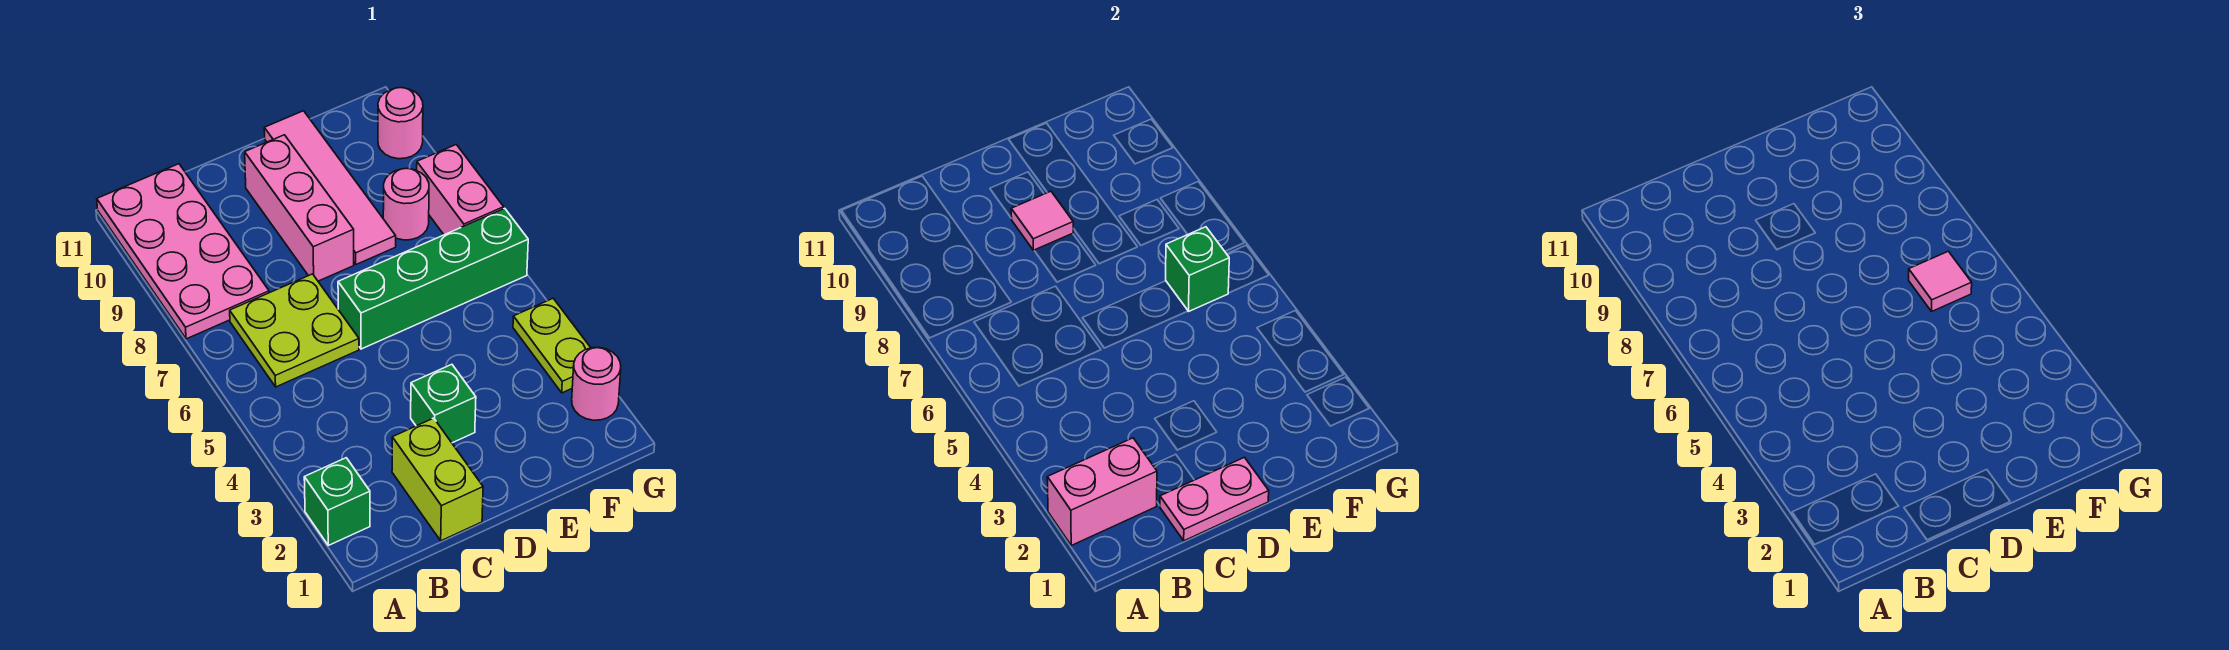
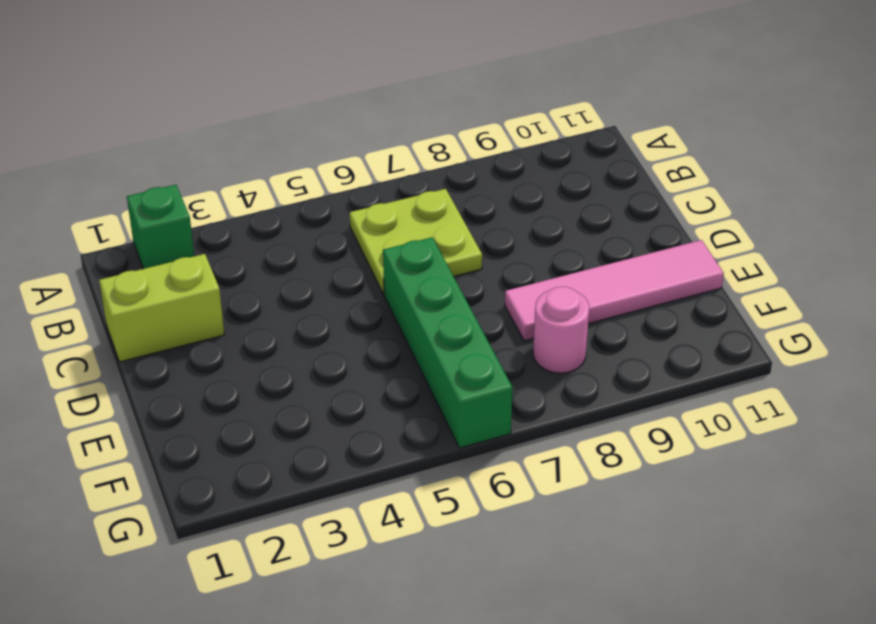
none -> pink 2x4 plate [97,164,269,339]
none -> green 1x1 brick [411,364,476,443]
none -> pink 1x3 brick [245,135,354,281]

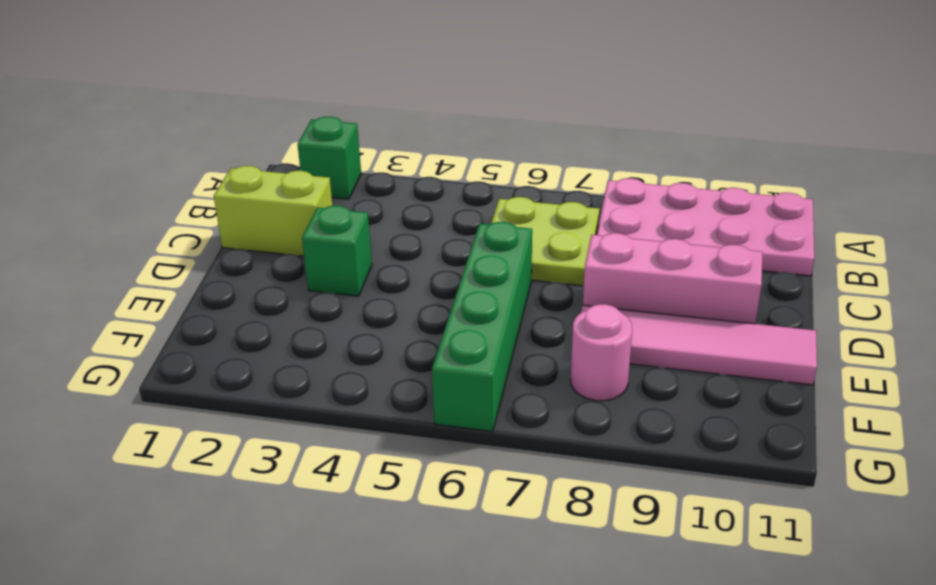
none -> pink 1x1 round brick [572,347,621,420]
none -> lime 1x2 plate [513,299,591,393]
none -> pink 1x2 brick [417,145,504,235]

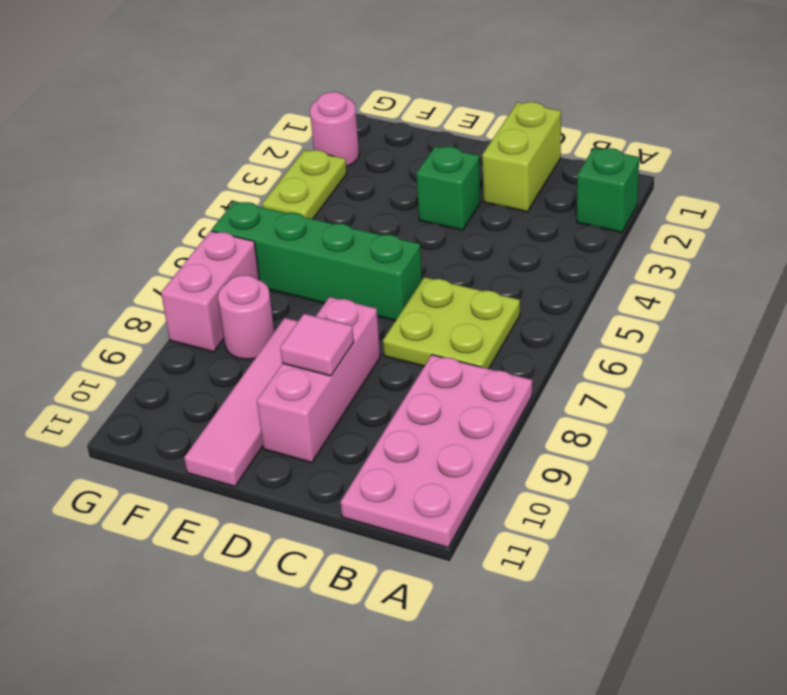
none -> pink 1x1 round brick [378,88,423,159]
none -> pink 1x2 brick [1047,438,1157,545]
none -> pink 1x2 plate [1160,457,1269,541]

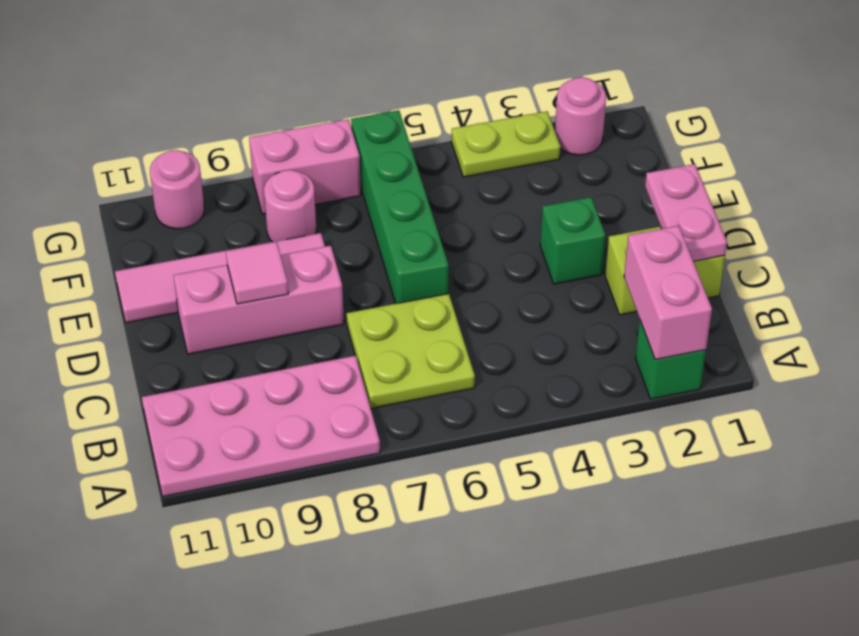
none -> green 1x1 brick [1166,227,1229,312]
none -> pink 1x1 tile [1909,251,1972,312]

